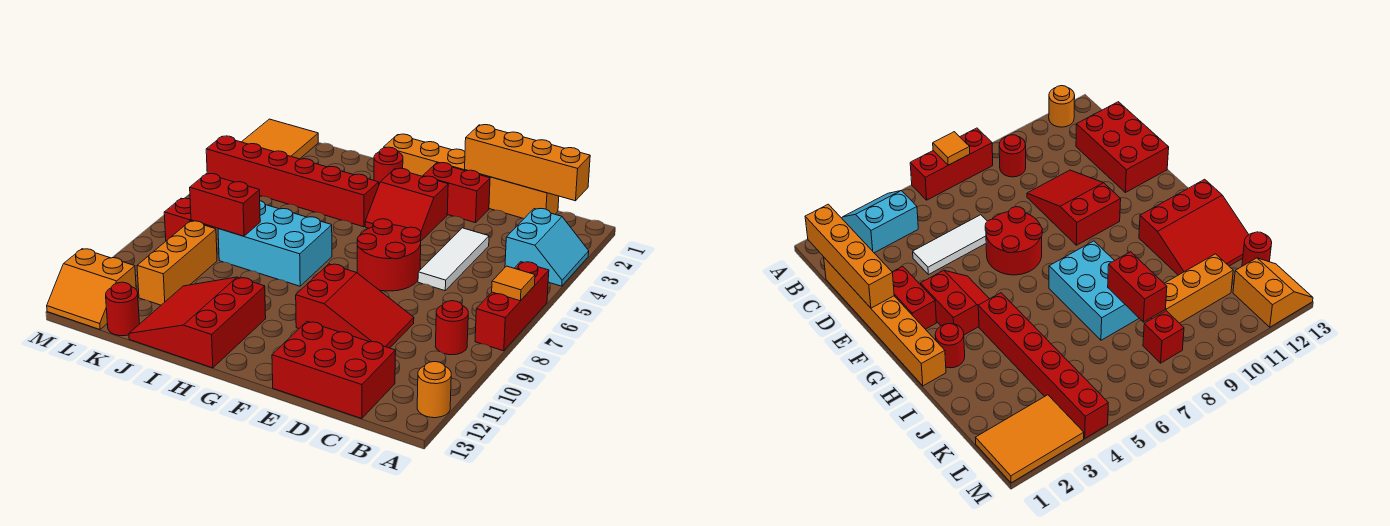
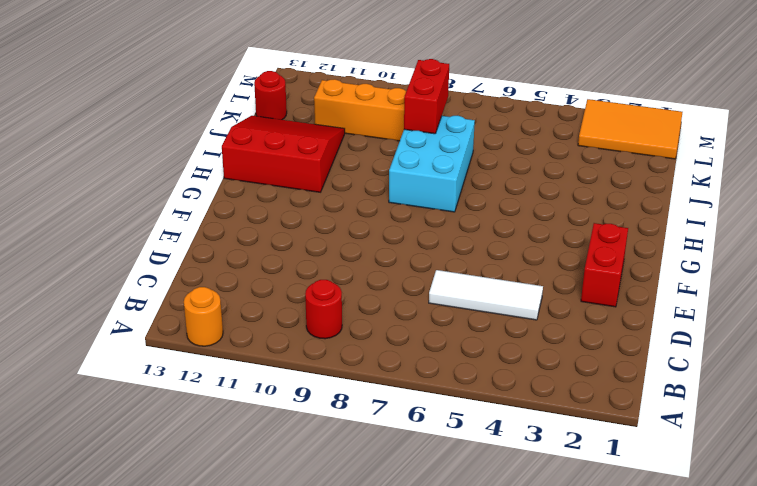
none -> cyan 2x2 slope [505,208,589,286]
none -> red 1x3 brick [475,262,549,351]
none -> orange 1x6 brick [384,134,559,218]

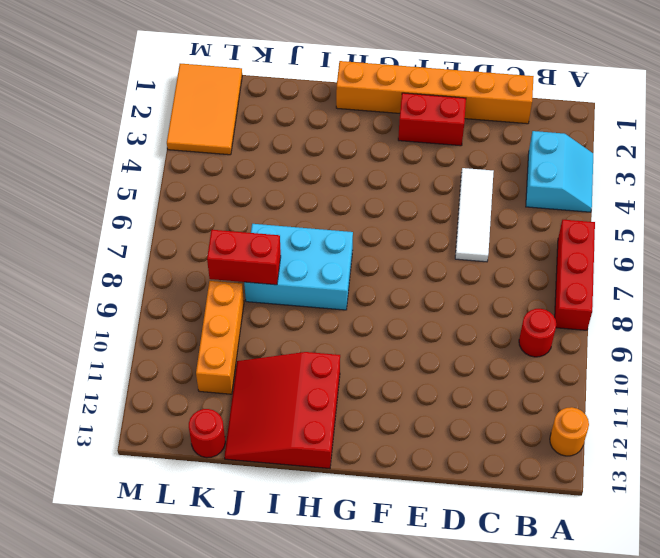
none -> red 2x3 brick [272,322,395,419]
none -> red 2x3 slope [296,264,414,348]
none -> red 2x2 round brick [357,219,421,291]

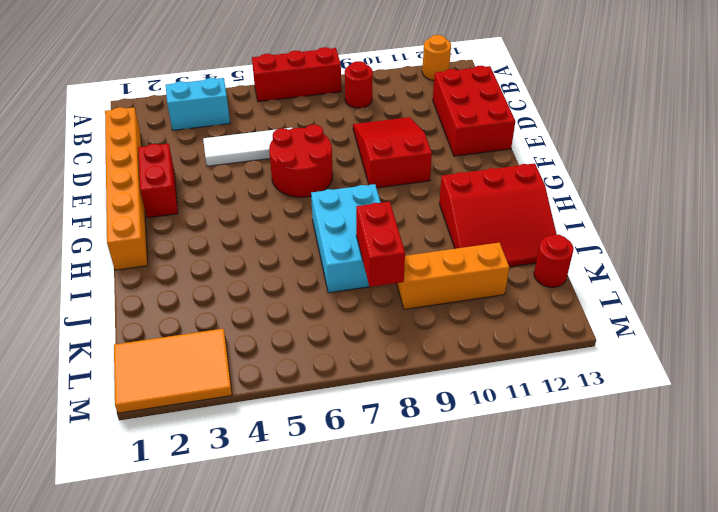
none -> red 2x2 slope [365,168,448,241]
none -> red 1x1 round brick [374,147,403,184]
none -> red 1x6 brick [206,136,379,227]

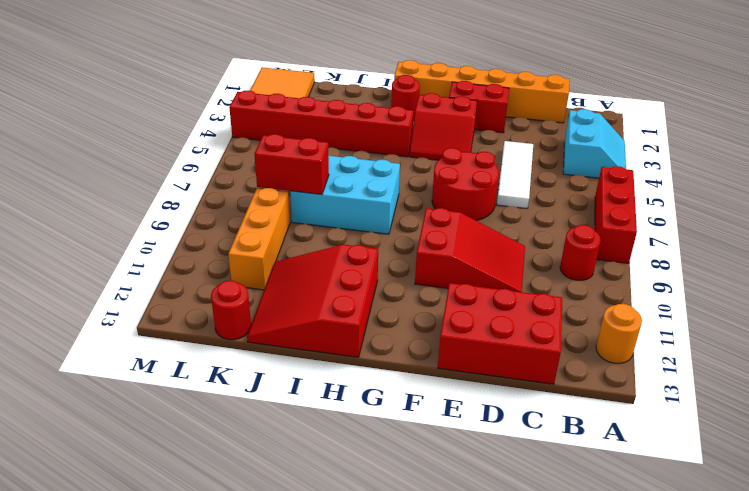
none -> red 1x1 brick [164,198,207,241]
none -> orange 2x2 slope [47,249,136,329]
none -> orange 1x1 tile [492,266,535,301]

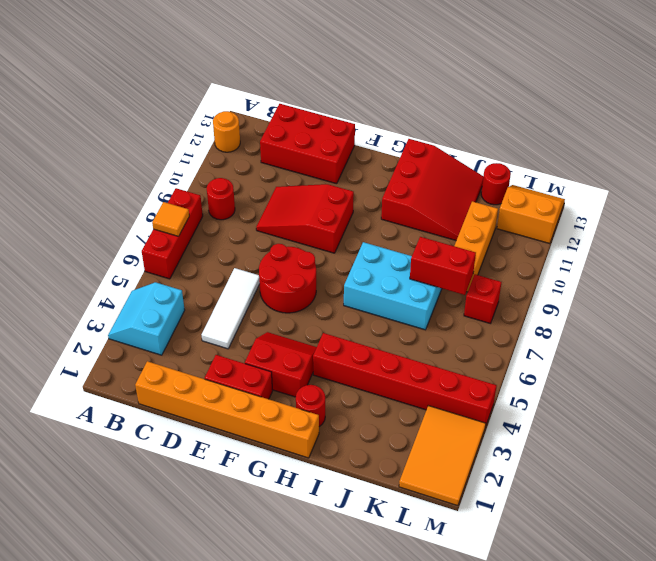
none -> orange 1x4 brick [465,125,590,201]

